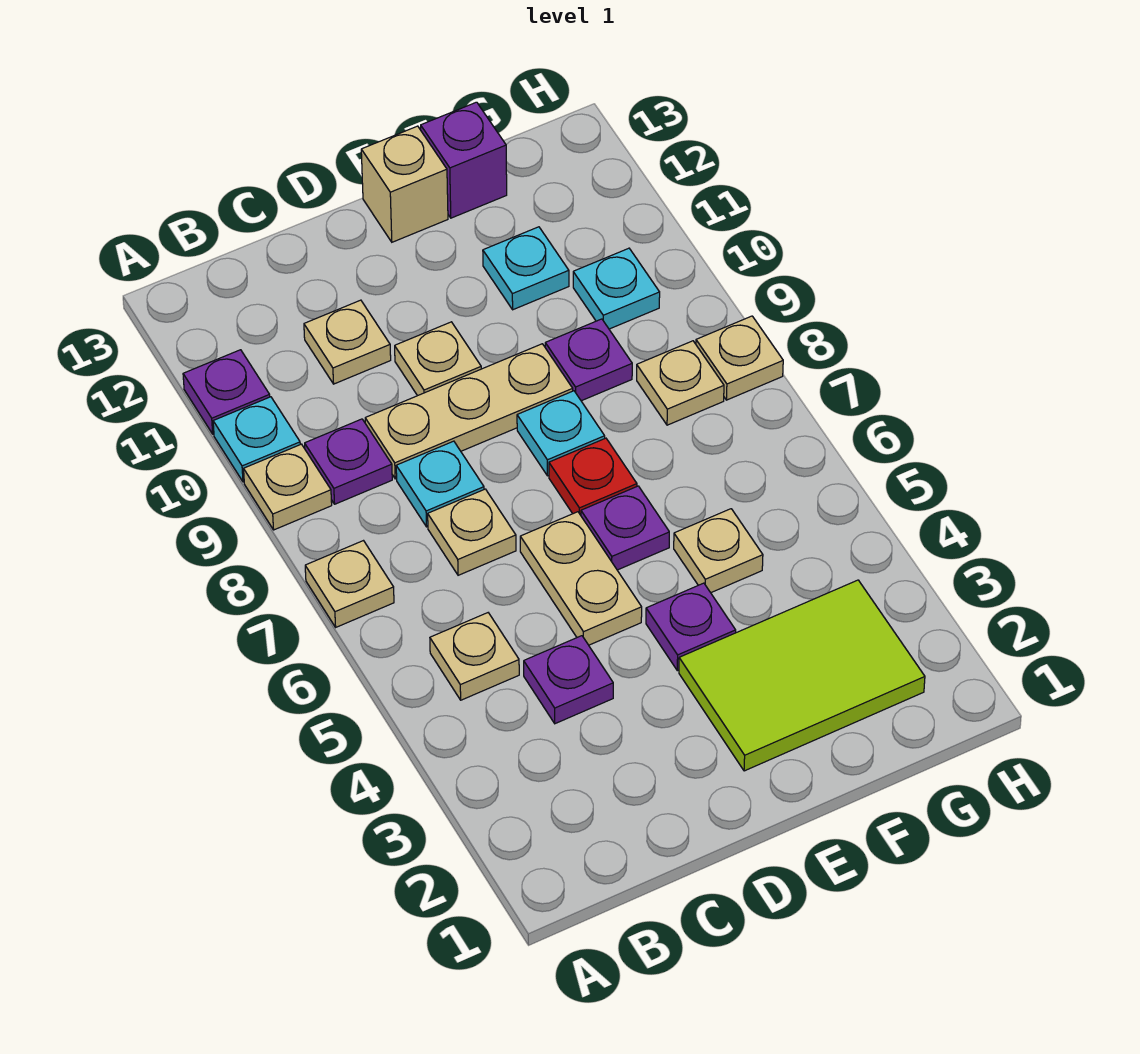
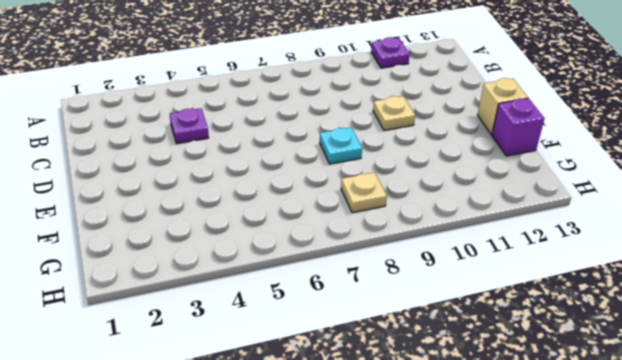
none -> tan 1x1 plate [305,541,394,627]
none -> tan 1x1 plate [244,444,332,530]
none -> cyan 1x1 plate [213,397,300,482]

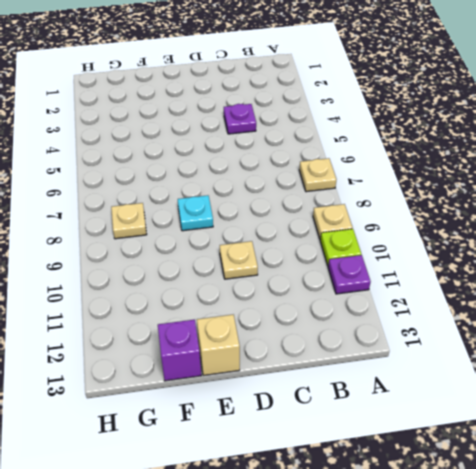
lime 1x1 plate [320,229,361,265] -> cyan 1x1 plate [213,397,300,482]
none -> tan 1x1 plate [430,613,519,700]
none -> purple 1x1 plate [305,419,392,504]
none -> tan 1x1 plate [428,489,516,575]

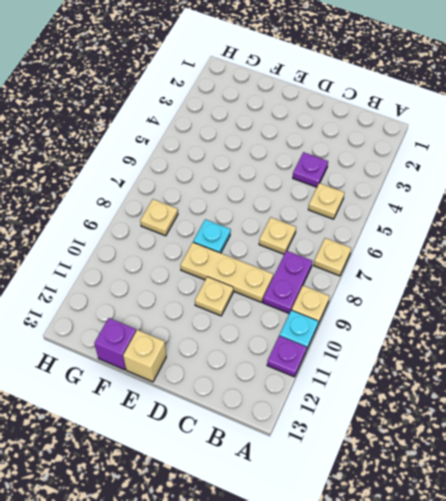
purple 1x2 plate [263,251,312,314] -> purple 1x1 plate [305,419,392,504]
none -> cyan 1x1 plate [396,441,484,527]
none -> tan 1x1 plate [304,300,391,384]
none -> tan 1x2 plate [520,512,642,645]

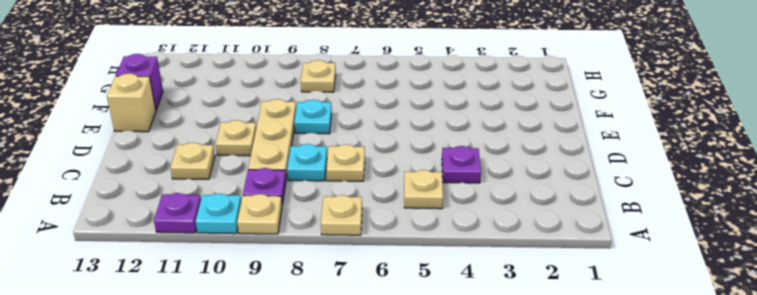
none -> tan 1x2 plate [520,512,642,645]
none -> lime 2x3 tile [679,580,925,771]
none -> purple 1x1 plate [646,583,736,671]

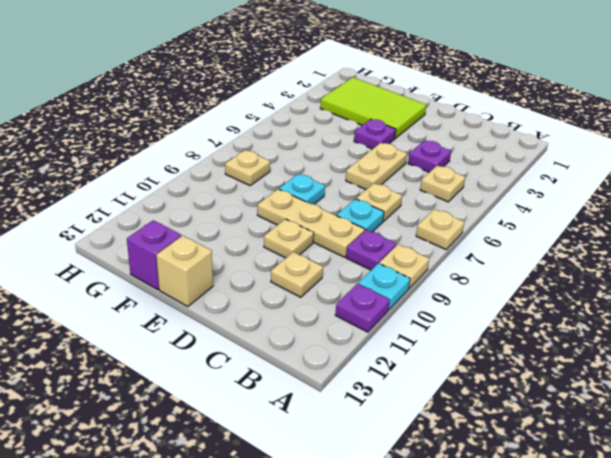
none -> purple 1x1 plate [581,486,669,570]
none -> red 1x1 plate [549,438,637,515]
none -> tan 1x1 plate [674,509,763,593]

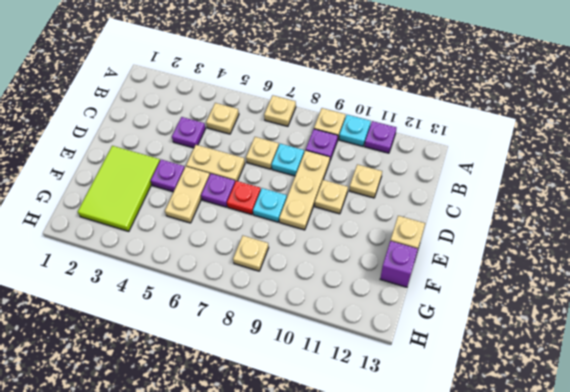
tan 1x2 plate [165,167,210,223] -> tan 1x1 plate [674,509,763,593]
none -> purple 1x1 plate [545,319,632,401]
none -> cyan 1x1 plate [483,227,569,310]
none -> cyan 1x1 plate [573,248,660,329]

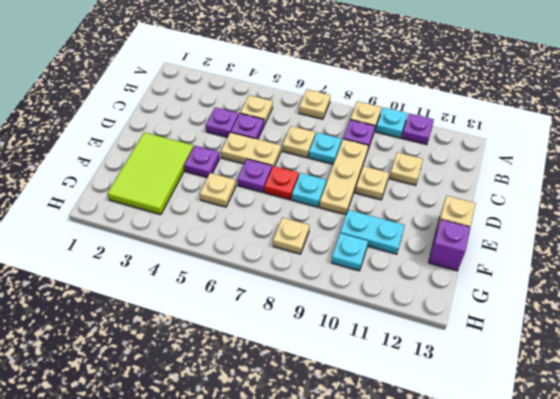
purple 1x1 plate [231,114,264,139] -> purple 1x1 plate moved to [545,319,632,401]
cyan 1x2 plate [340,210,405,254] -> cyan 1x1 plate [483,227,569,310]
none -> tan 1x1 plate [696,316,783,400]

